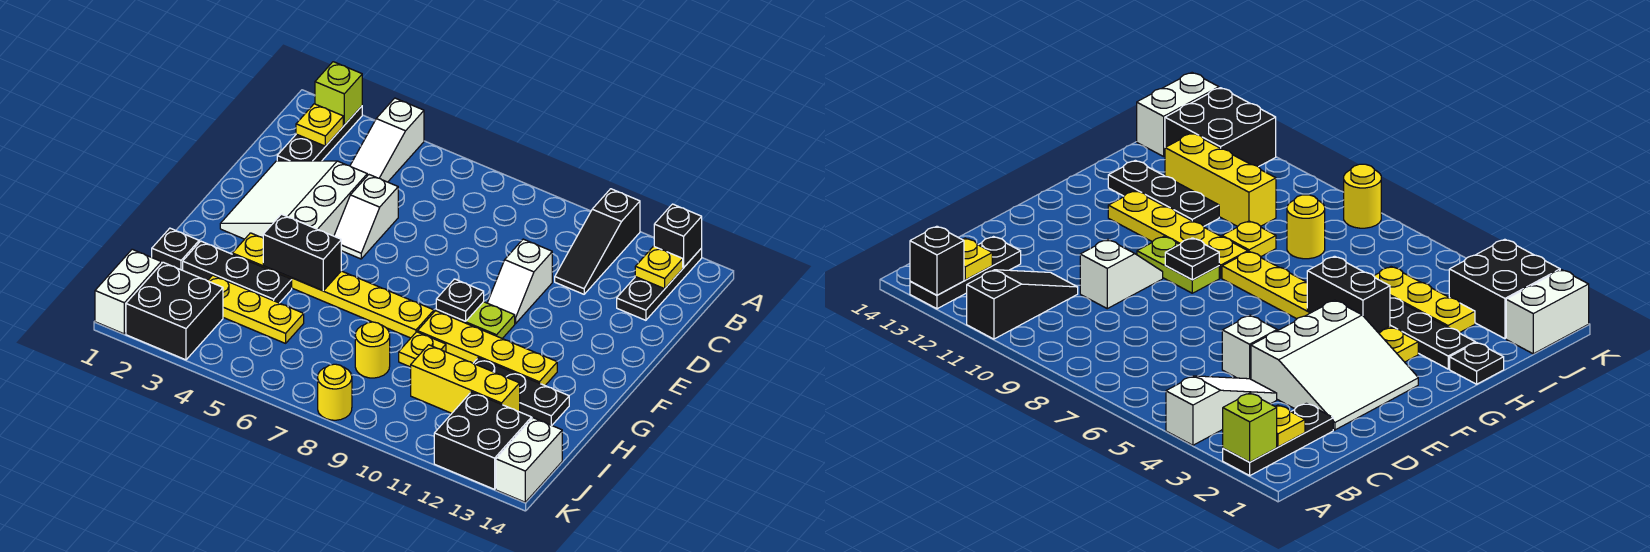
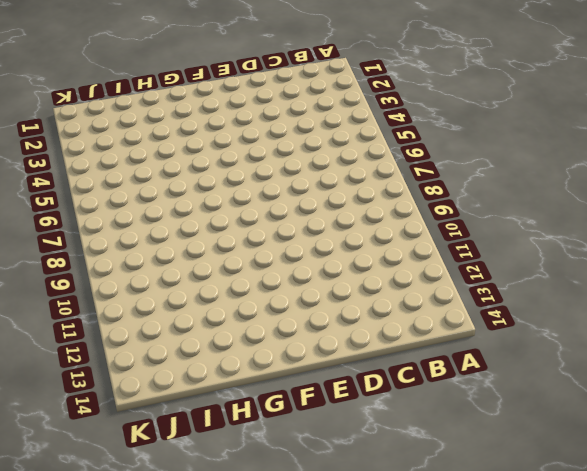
none -> black 1x3 plate [277,106,362,161]
none -> white 1x3 slope [350,98,424,182]
none -> black 1x3 slope [555,189,640,294]

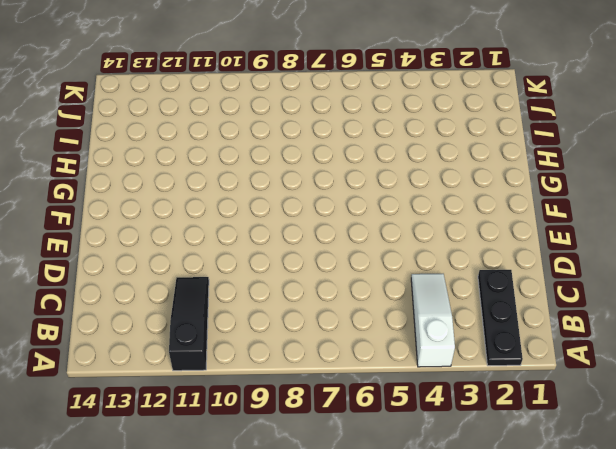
none -> black 1x3 plate [617,248,702,320]
none -> white 3x3 slope [220,161,367,239]
none -> white 1x2 slope [334,175,398,259]

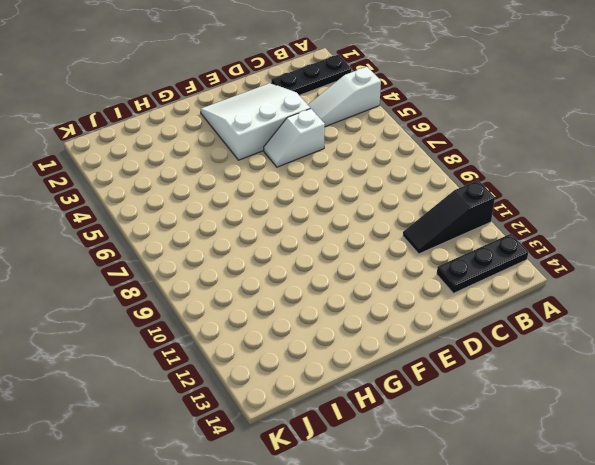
none -> white 1x2 slope [487,239,552,324]
none -> lime 1x2 plate [436,302,515,338]
none -> yellow 1x6 plate [232,233,434,338]

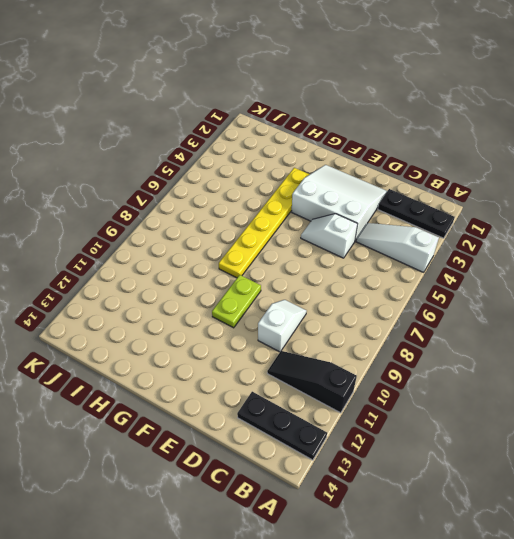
white 1x2 slope [258,300,307,352] -> white 1x2 slope turned to [487,239,552,324]
none -> yellow 1x4 plate [417,311,557,385]
none -> black 1x1 plate [152,228,199,270]
none -> black 1x3 plate [183,241,292,303]

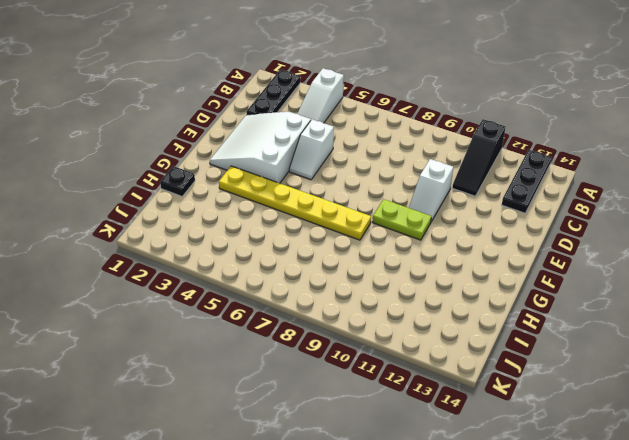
none -> yellow 1x4 plate [417,311,557,385]
none -> black 1x3 plate [183,241,292,303]
none -> yellow 1x1 plate [399,332,446,367]

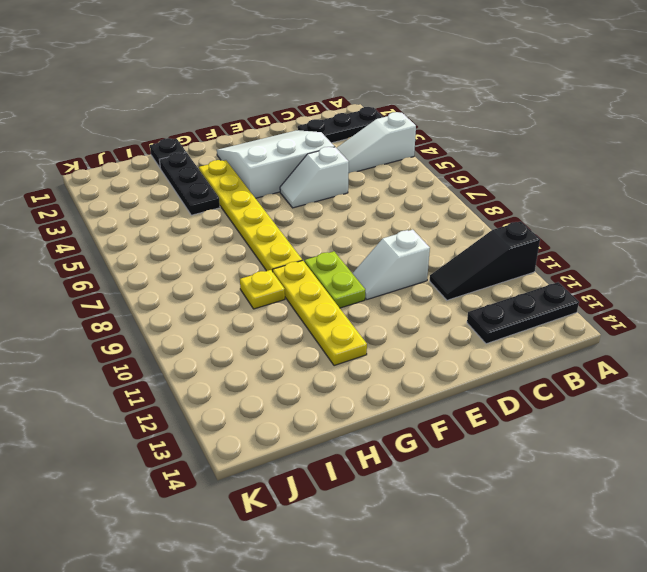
none -> black 1x3 plate [473,358,569,425]
none -> yellow 1x3 plate [208,275,304,343]
none -> yellow 1x1 round brick [355,322,390,378]

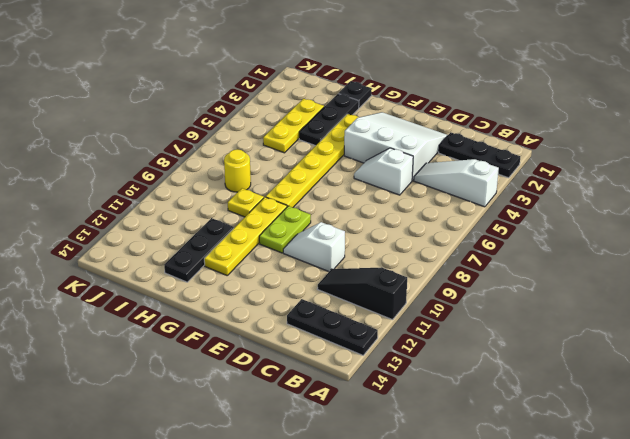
none -> yellow 1x3 brick [411,345,520,413]
none -> white 1x2 brick [95,249,161,334]
none -> black 2x2 brick [126,262,223,360]

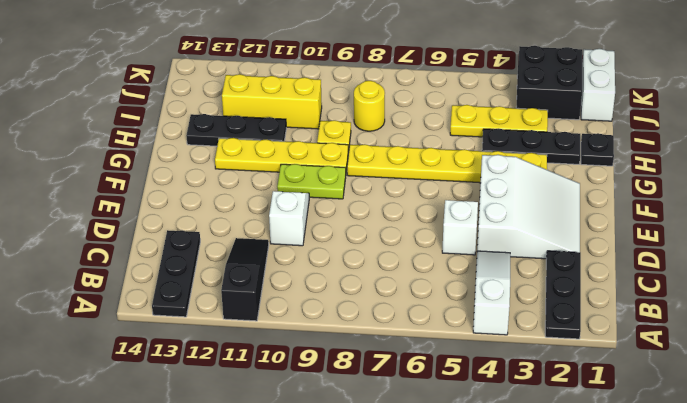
none -> black 2x2 brick [434,392,532,489]
none -> white 1x2 brick [496,418,562,502]
none -> yellow 1x1 round brick [318,364,352,420]

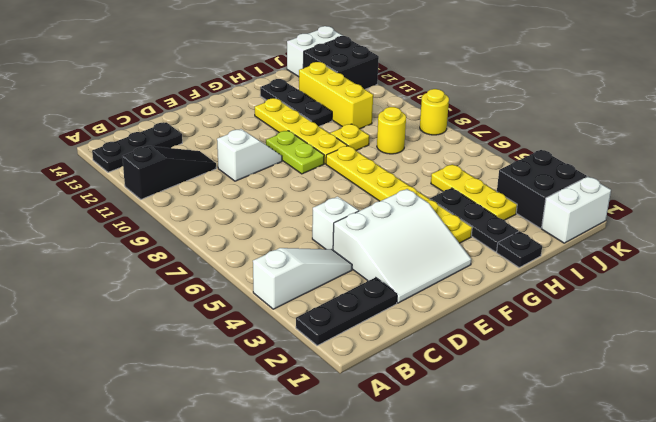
none -> lime 1x1 brick [315,62,362,125]
none -> black 1x1 brick [654,204,702,268]
none -> yellow 1x1 plate [296,104,343,146]

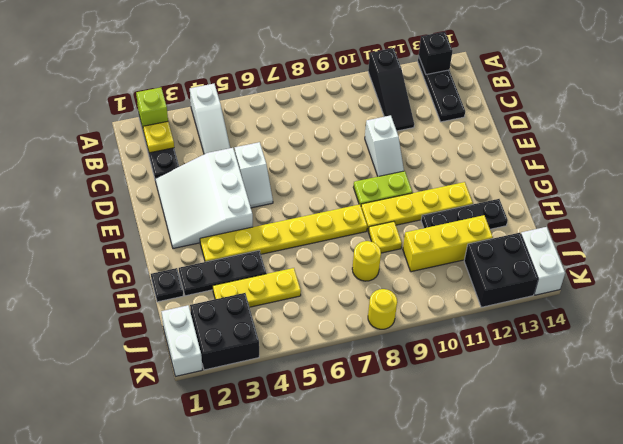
none -> yellow 1x1 plate [635,246,683,289]
none -> black 1x1 plate [436,279,484,321]
none -> black 1x2 brick [263,214,341,291]

